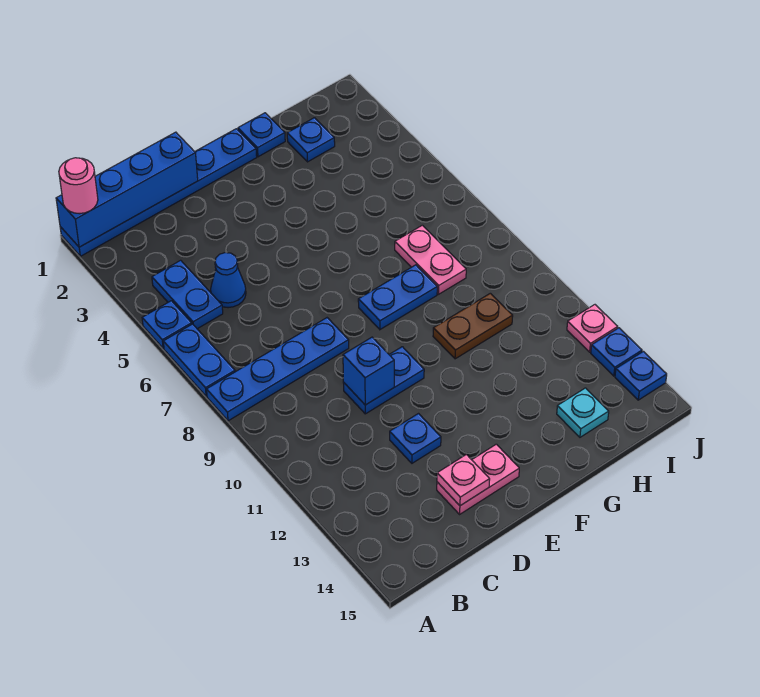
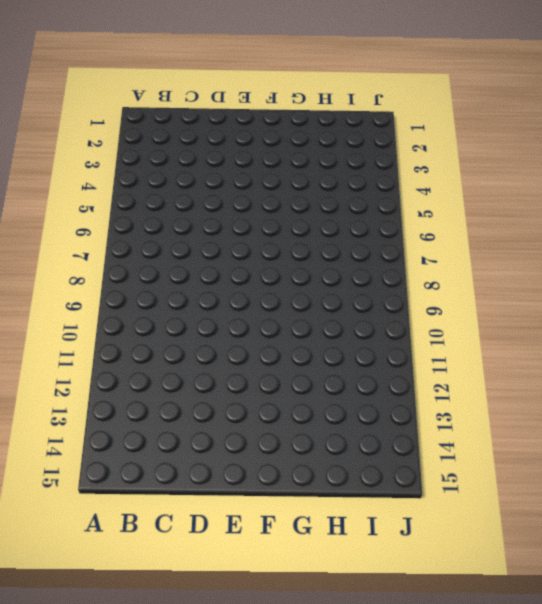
none -> blue 1x6 plate [60,129,257,256]
none -> blue 1x1 plate [142,301,192,349]
none -> blue 1x2 plate [163,324,235,396]

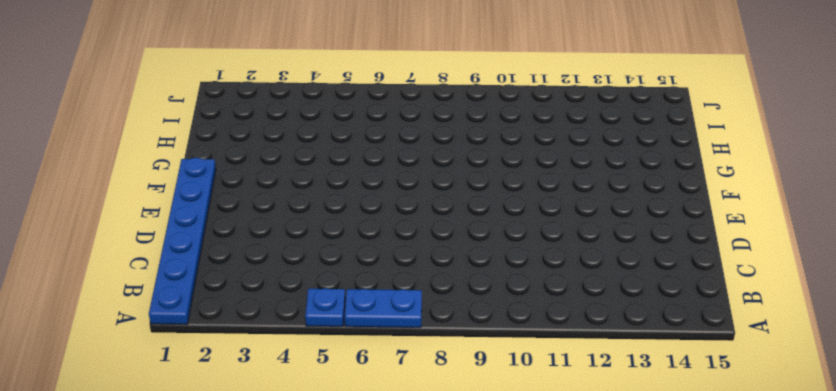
none -> blue 1x4 plate [207,318,349,421]
none -> blue 1x2 plate [152,260,223,329]
none -> blue 1x1 cone [211,253,246,308]

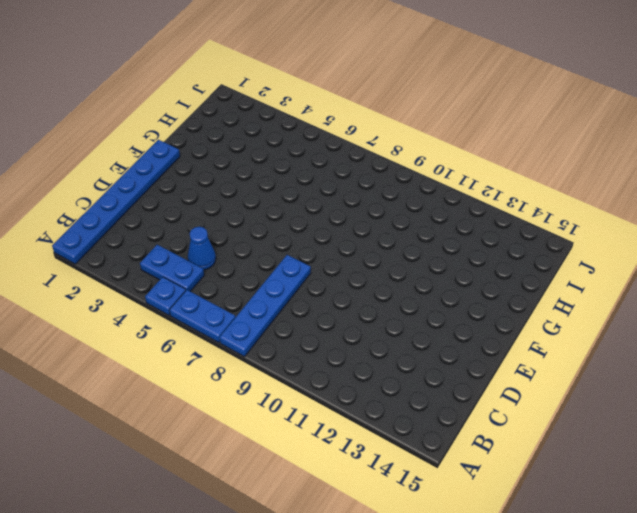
none -> blue 1x2 plate [343,347,424,414]
none -> blue 1x1 plate [390,414,441,463]
none -> pink 1x2 plate [437,444,519,514]

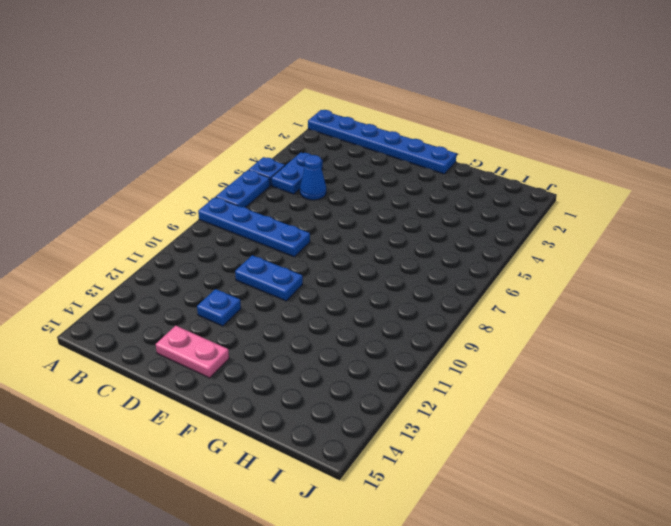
none -> blue 1x2 plate [358,265,437,329]
none -> blue 1x1 plate [238,113,285,157]
none -> brown 1x2 plate [433,293,513,359]

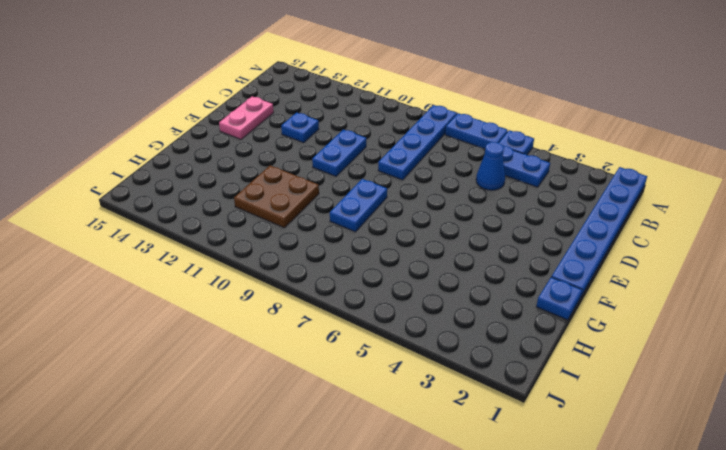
brown 2x2 plate [234,166,319,228] -> brown 1x2 plate [433,293,513,359]
none -> blue 1x1 plate [287,118,335,162]
none -> pink 1x2 plate [395,225,466,294]
none -> cyan 1x1 plate [557,388,609,437]

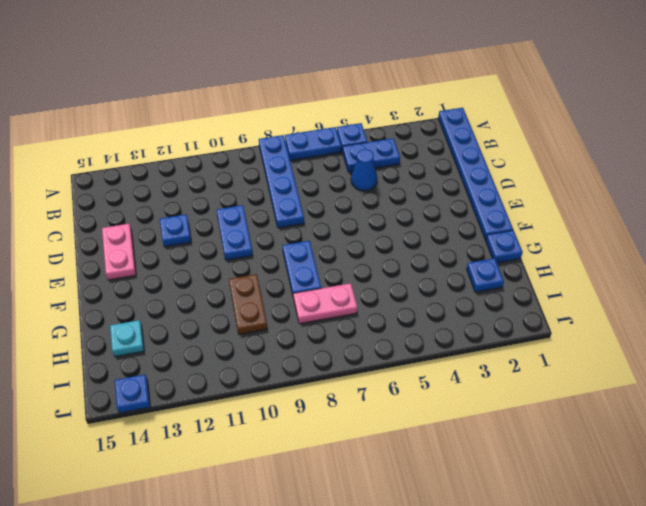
none -> pink 1x1 plate [567,305,618,352]
none -> blue 1x1 plate [591,328,642,376]
none -> blue 1x4 brick [56,132,198,247]

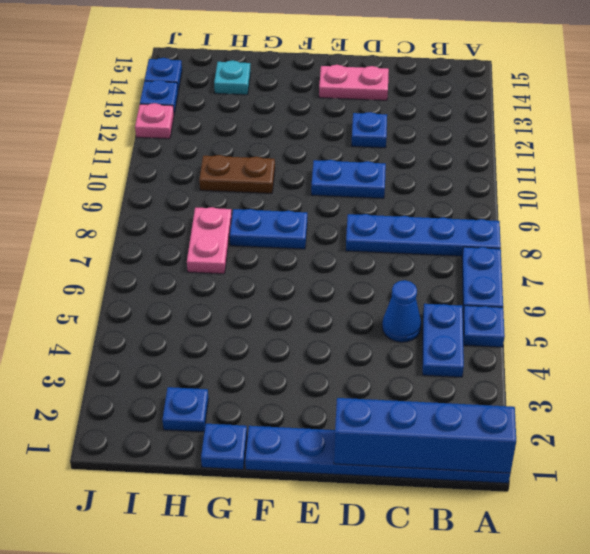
none -> blue 1x1 brick [343,337,394,405]
none -> pink 1x1 plate [437,454,490,506]
none -> pink 1x1 round brick [59,158,98,214]

